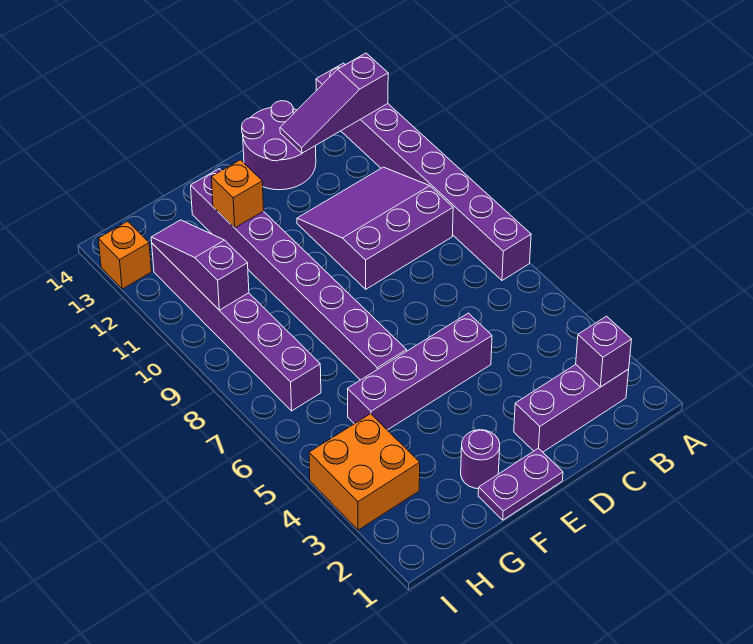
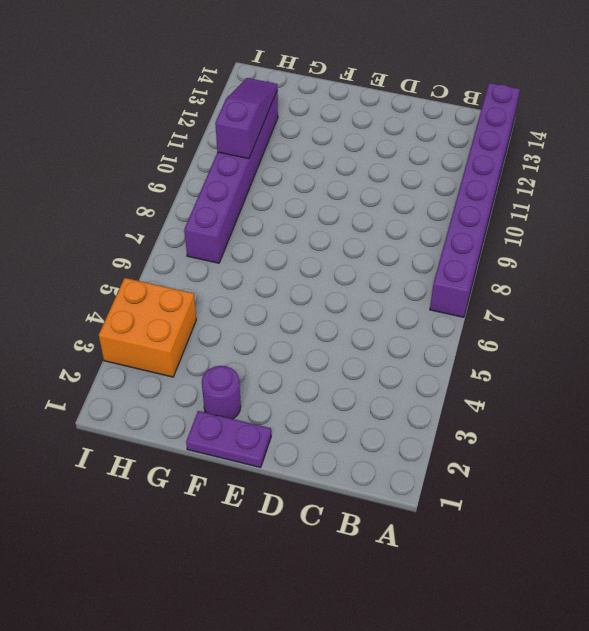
none -> purple 1x3 brick [514,365,629,452]
none -> purple 3x3 slope [297,167,453,289]
none -> purple 2x2 round brick [242,101,316,190]

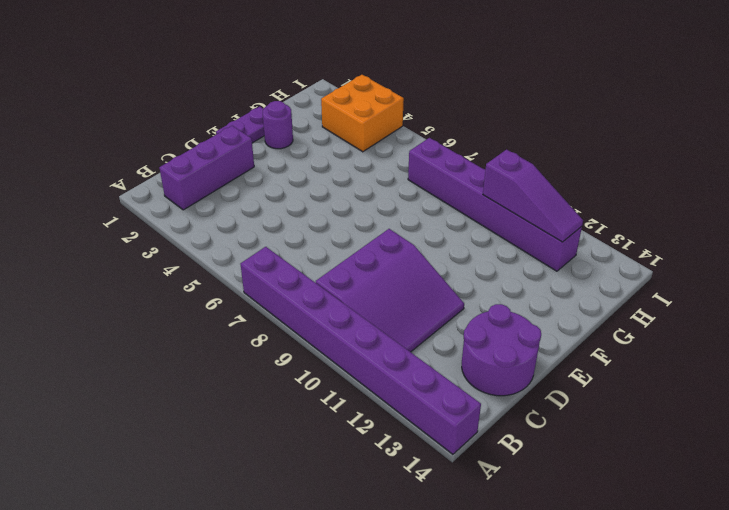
none -> purple 1x4 brick [348,313,492,430]
none -> purple 1x8 brick [191,169,407,380]
none -> orange 1x1 brick [98,221,151,289]

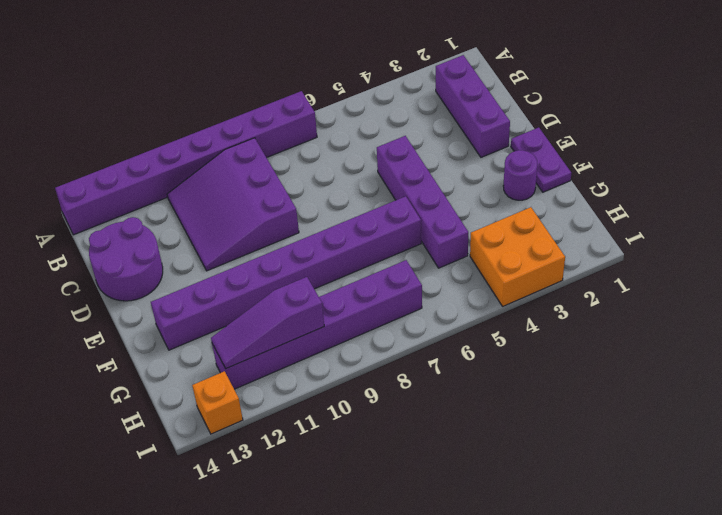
none -> purple 1x3 slope [280,53,388,153]
none -> purple 1x1 brick [576,316,632,387]
none -> orange 1x1 brick [211,160,264,228]

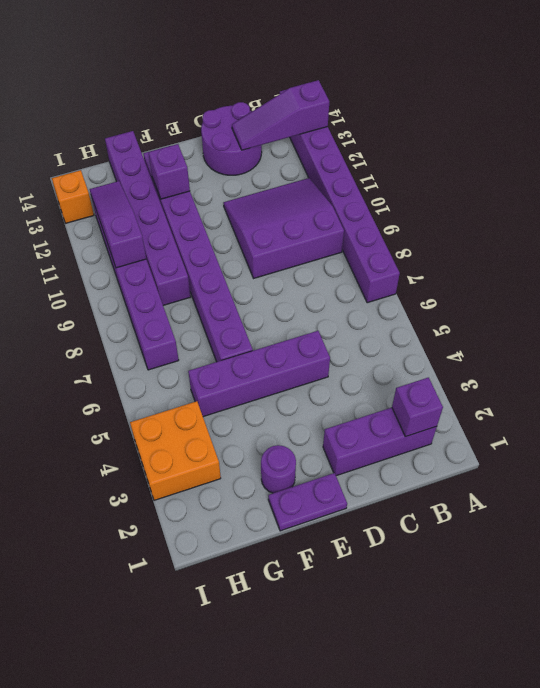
purple 1x1 brick [148,144,190,199] -> orange 1x1 brick [211,160,264,228]
purple 1x6 brick [105,131,191,305] -> none

